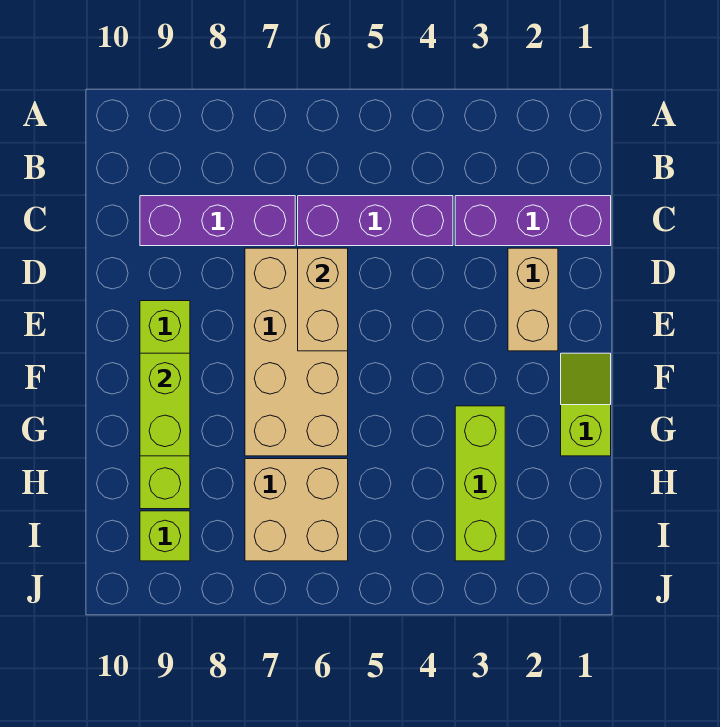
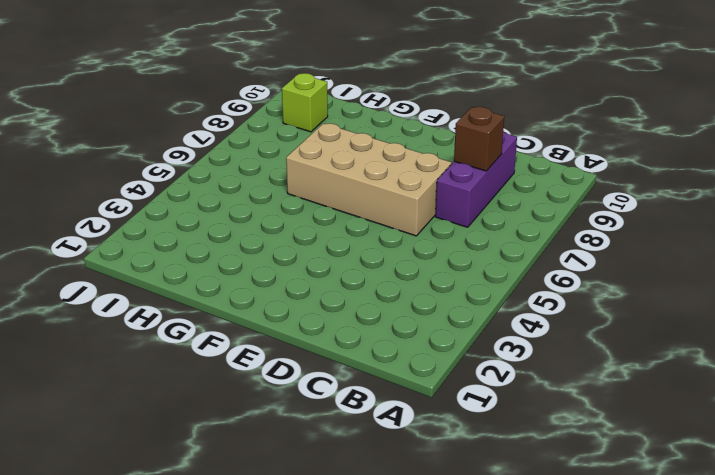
brown 1x1 brick [454,107,504,171] -> none
none -> purple 1x3 brick [455,196,611,246]
none -> purple 1x3 brick [298,196,453,246]
none -> tan 1x2 brick [508,248,558,351]

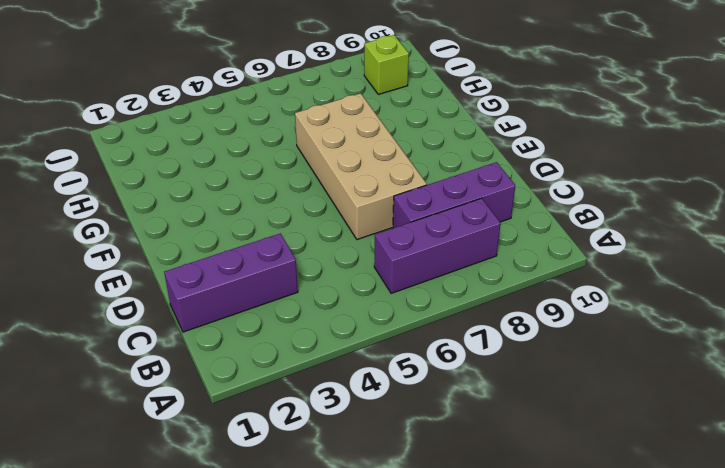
purple 1x3 brick [374,198,501,293] -> purple 1x3 brick moved to [298,196,453,246]
none -> tan 1x2 brick [508,248,558,351]
none -> lime 1x4 brick [140,301,190,509]
none -> lime 1x2 slope [561,353,611,456]

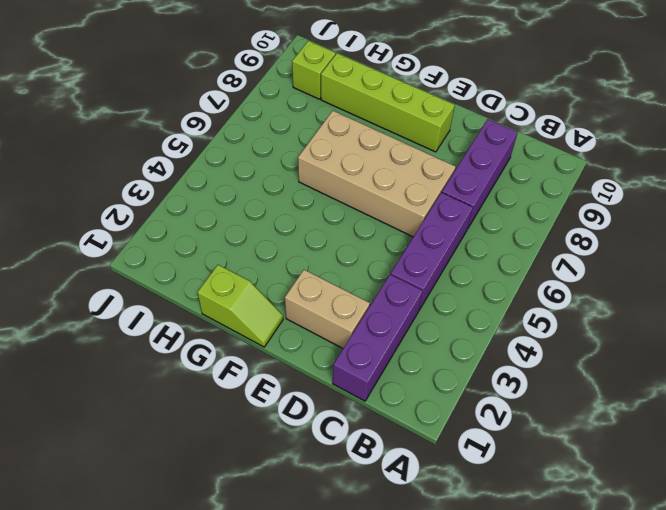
none -> lime 1x3 brick [455,406,505,561]
none -> tan 2x2 brick [245,459,348,561]
none -> tan 1x2 brick [298,248,348,351]

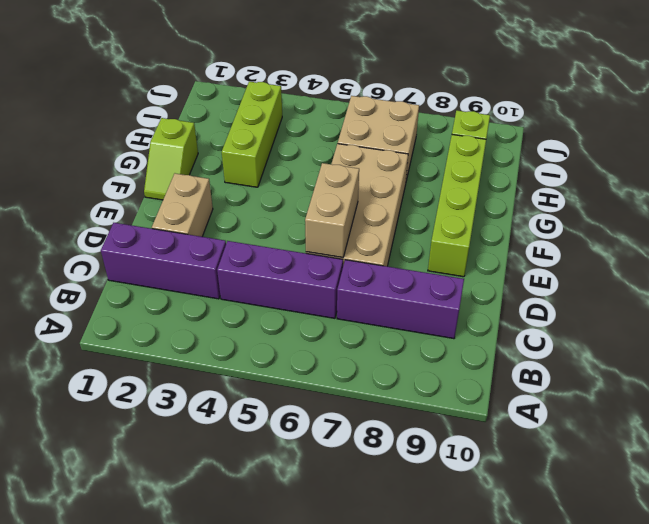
none -> lime 1x2 brick [140,353,190,456]

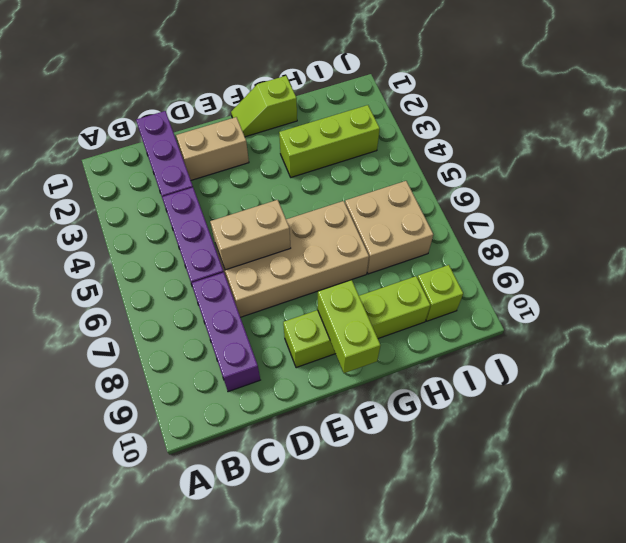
lime 1x2 brick [318,280,380,373] -> lime 1x2 brick turned to [140,353,190,456]

